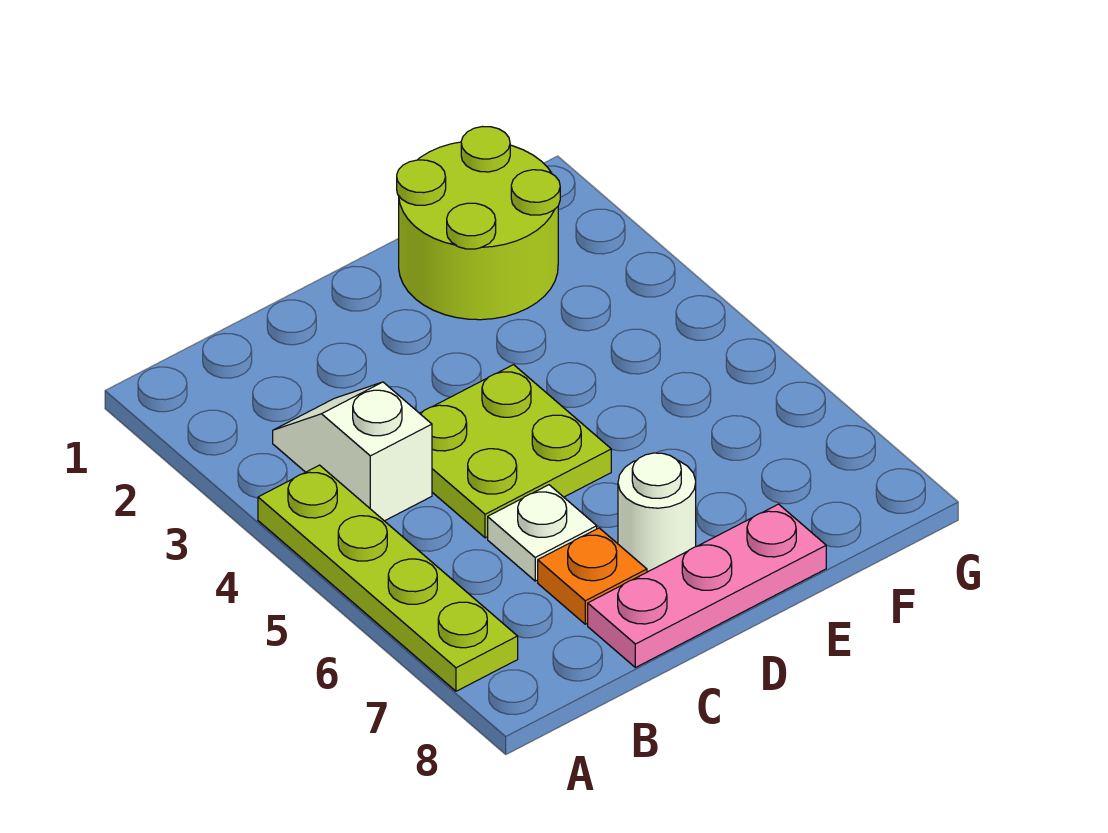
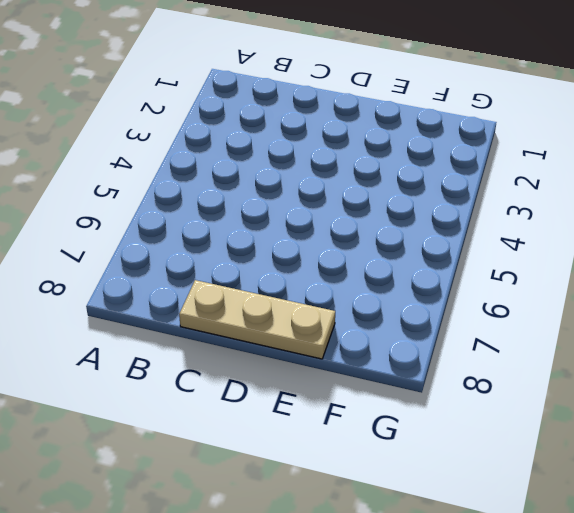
tan 1x3 plate [179,280,335,359] -> pink 1x3 plate [588,504,826,668]
none -> lime 1x4 plate [258,465,518,691]
none -> white 1x2 slope [273,382,432,521]

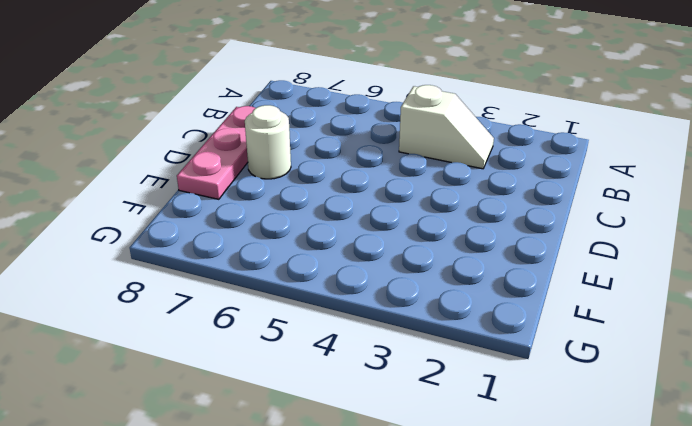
none -> lime 1x4 plate [258,465,518,691]
none -> lime 2x2 plate [420,365,611,538]

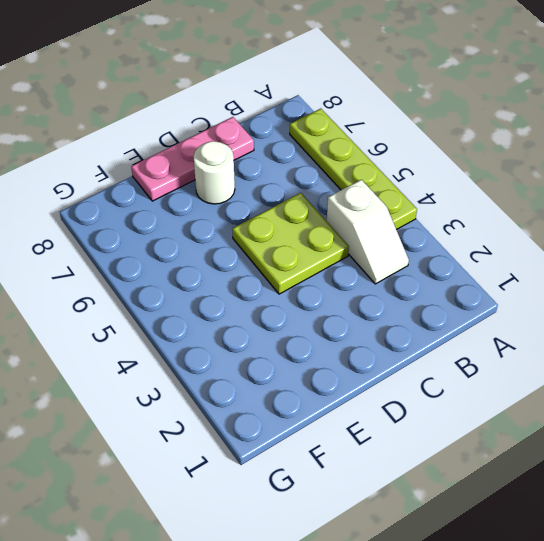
none -> white 1x1 plate [488,485,597,581]
none -> orange 1x1 plate [538,528,647,624]

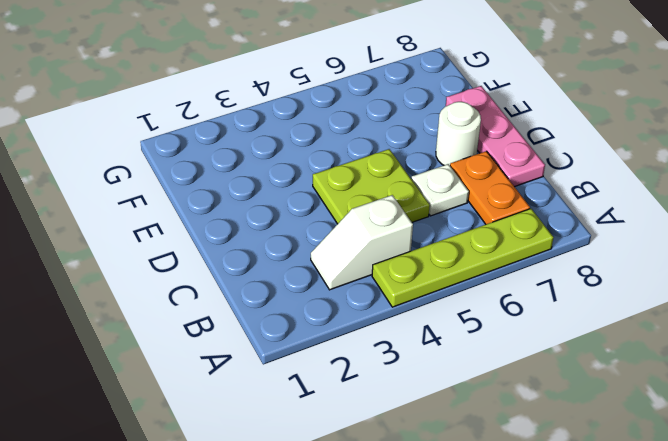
orange 1x2 plate [450,151,530,224] -> orange 1x1 plate [538,528,647,624]
none -> lime 2x2 round brick [397,127,560,320]

